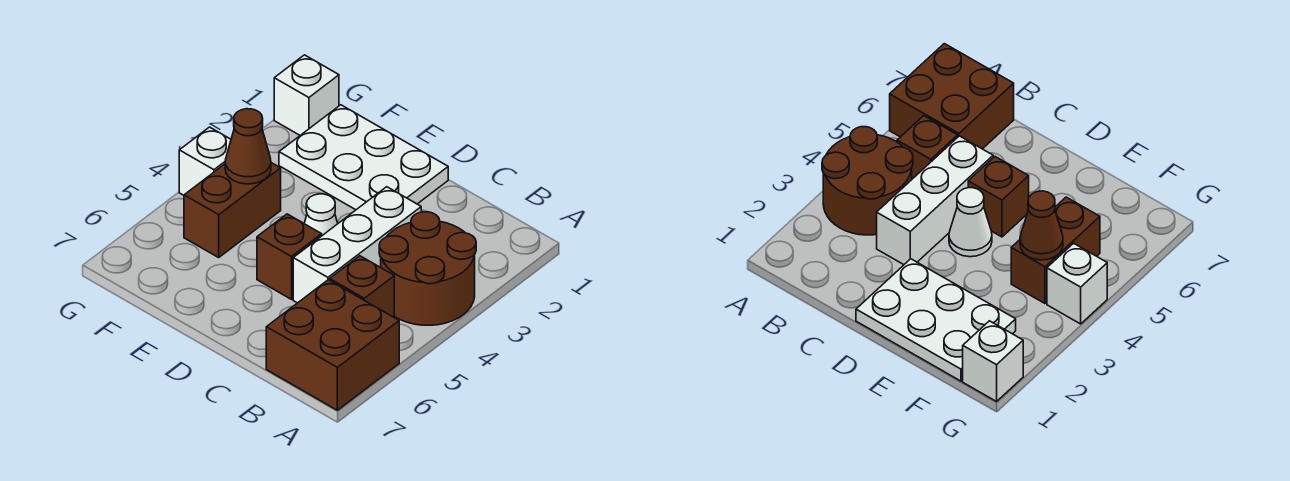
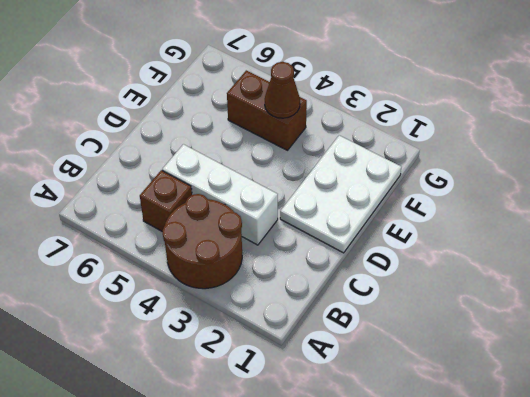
none -> brown 2x2 brick [266,280,399,410]
none -> white 1x1 cone [304,194,338,235]

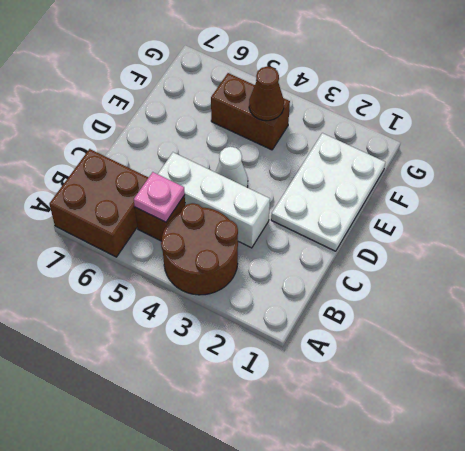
pink 1x1 plate [134,172,185,222] -> none
none -> brown 1x1 brick [257,214,322,299]
none -> white 1x1 brick [274,55,339,135]

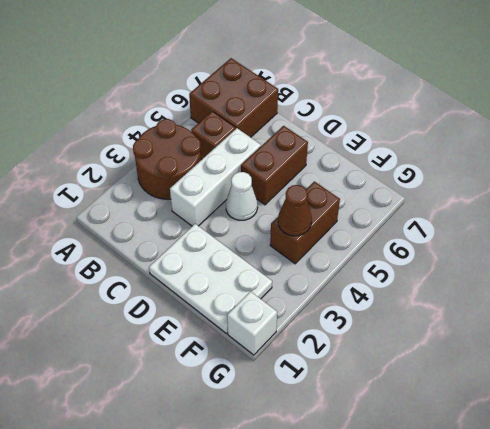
brown 1x2 brick [241,126,308,205] -> brown 1x1 brick [257,214,322,299]
none -> white 1x1 brick [179,127,231,195]

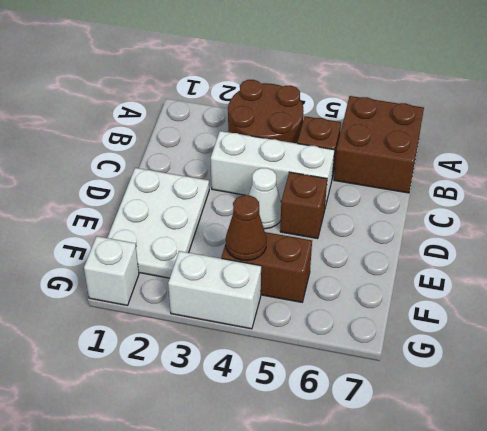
white 1x2 brick [168,251,261,329] -> white 1x1 brick [179,127,231,195]

